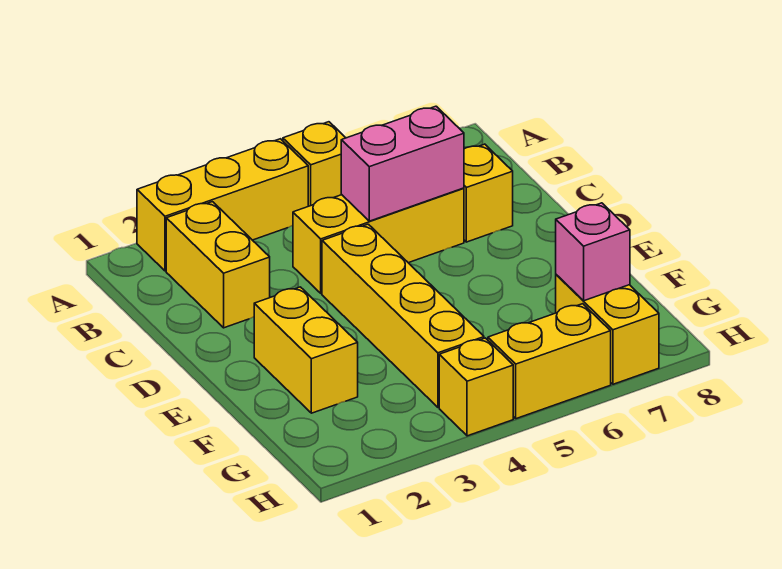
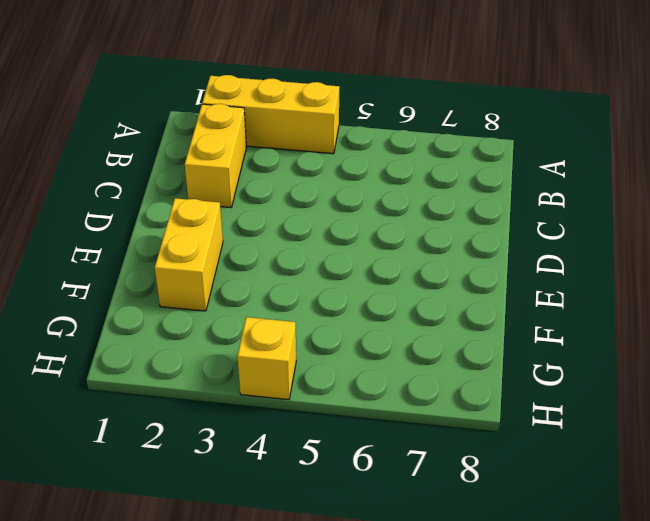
none -> yellow 1x1 brick [283,122,346,206]
none -> yellow 1x3 brick [293,188,464,293]
none -> yellow 1x1 brick [464,144,513,242]

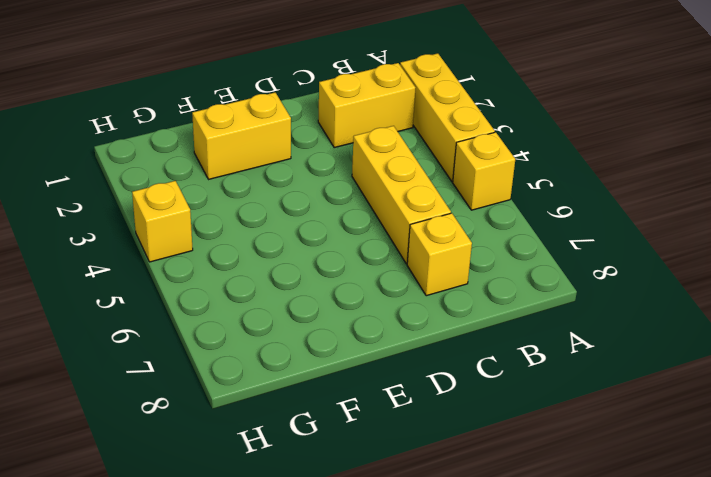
none -> yellow 1x4 brick [322,224,484,407]
none -> yellow 1x2 brick [556,275,659,384]
none -> yellow 1x2 brick [488,304,611,419]

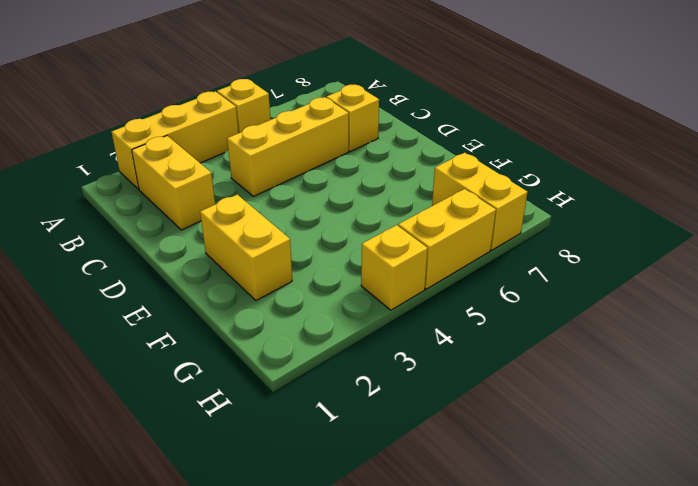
none -> yellow 1x4 brick [322,224,484,407]
none -> pink 1x2 brick [341,106,464,221]
none -> pink 1x1 brick [556,203,630,301]

